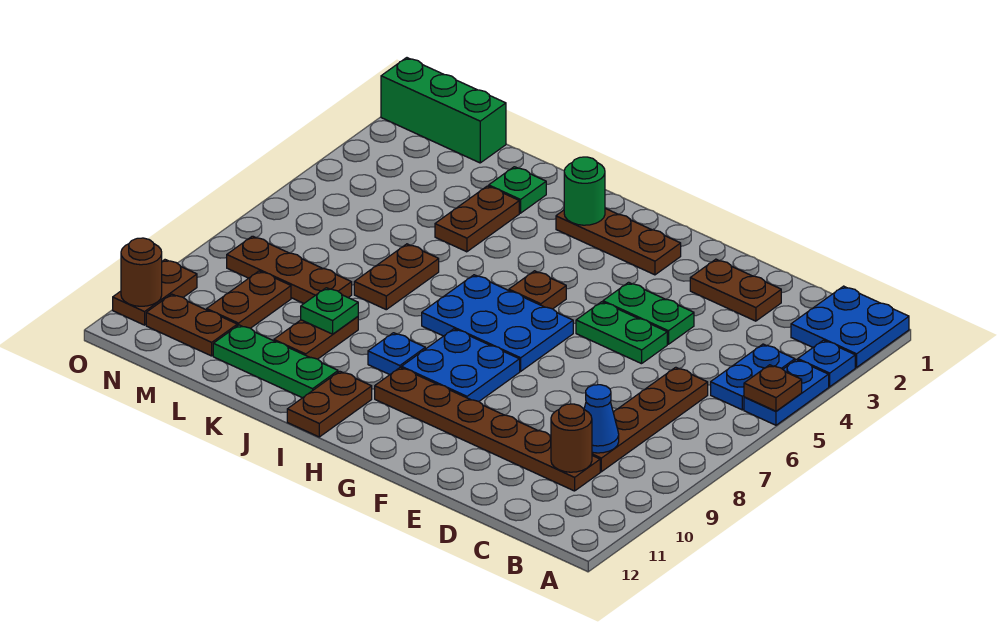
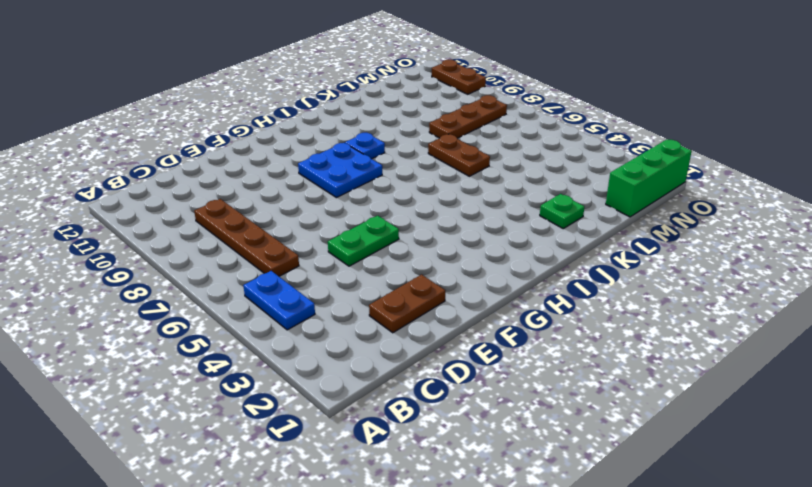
none -> blue 2x2 plate [791,286,909,367]
none -> blue 1x1 plate [798,340,855,387]
none -> blue 1x2 plate [744,360,829,425]
none -> brown 1x6 plate [375,367,600,491]

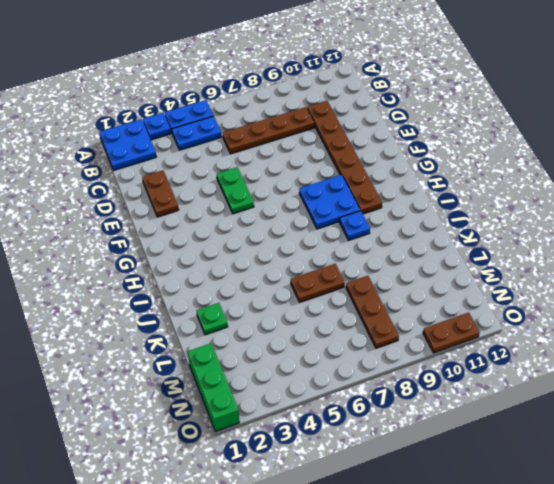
none -> green 1x2 plate [603,282,694,344]
none -> brown 1x3 plate [556,208,681,275]
none -> blue 2x3 plate [422,275,573,371]
none -> brown 1x1 plate [509,271,566,309]

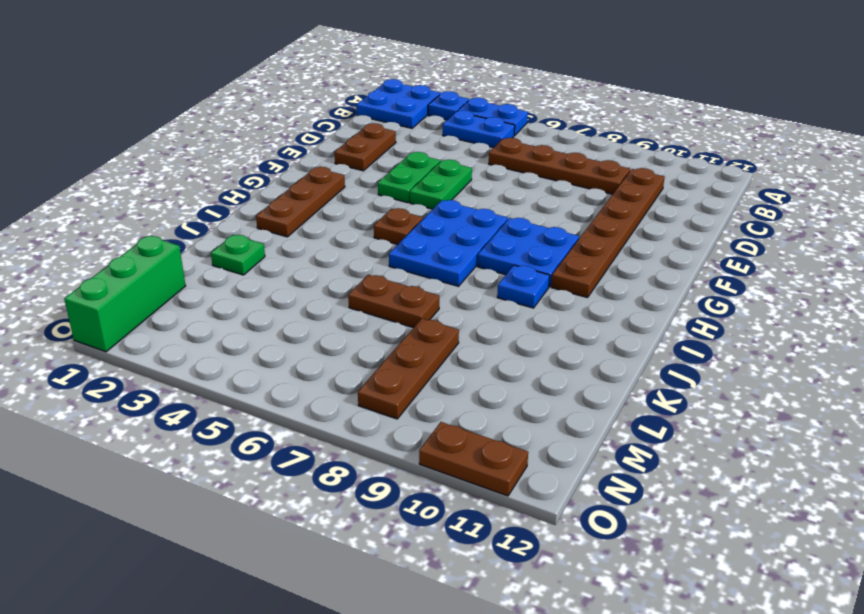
none -> brown 1x2 plate [287,371,372,437]
none -> green 1x3 plate [213,325,338,398]
none -> brown 1x2 plate [435,186,519,252]
none -> brown 1x2 plate [274,317,358,359]

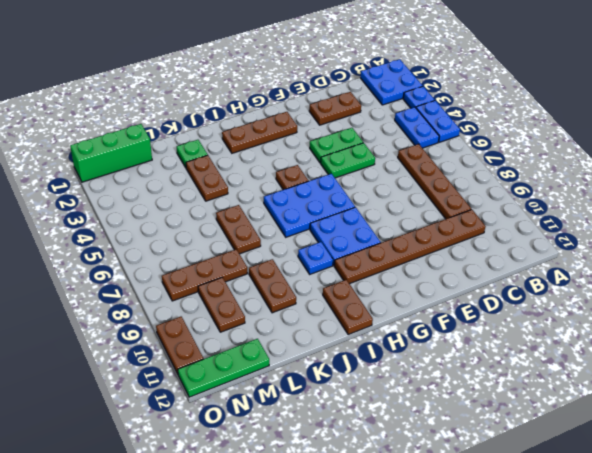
green 1x3 plate [178,339,269,397] -> green 1x3 plate moved to [213,325,338,398]
none -> brown 1x2 plate [146,294,237,356]
none -> brown 1x1 plate [744,365,802,411]
none -> blue 1x1 cone [584,385,619,453]
none -> brown 1x1 round brick [551,404,592,472]

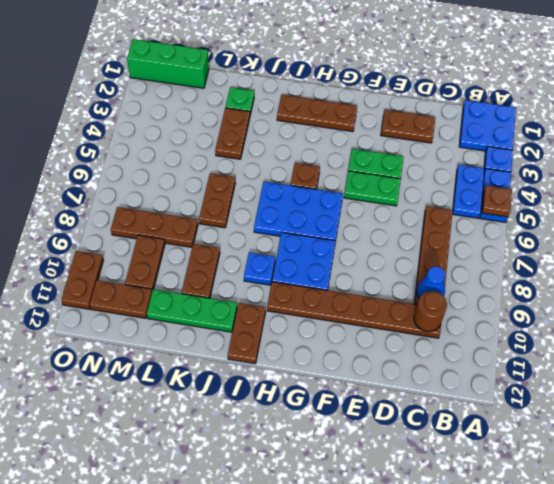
none -> green 1x1 round brick [564,157,605,225]
none -> green 1x1 plate [301,288,358,334]
none -> brown 1x1 round brick [121,238,162,306]

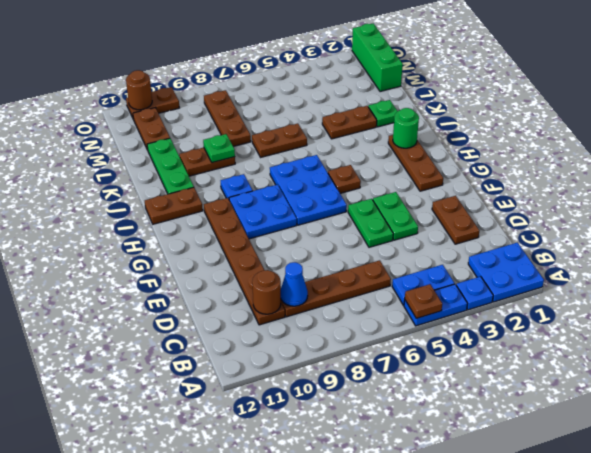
none -> brown 1x2 plate [207,271,291,328]

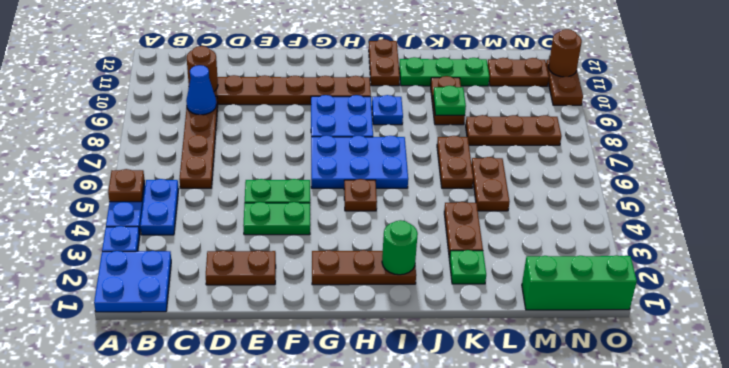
brown 1x2 plate [471,157,510,211] -> brown 1x2 plate moved to [207,271,291,328]

